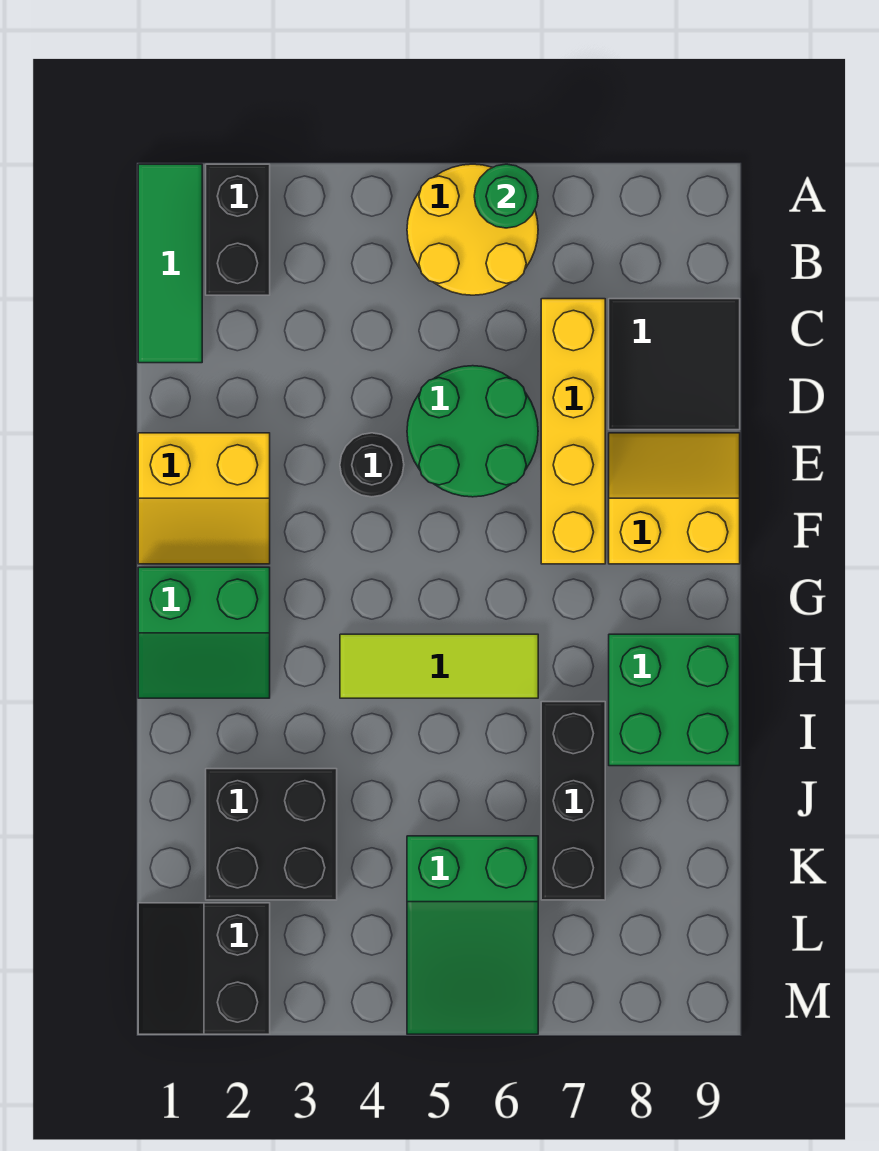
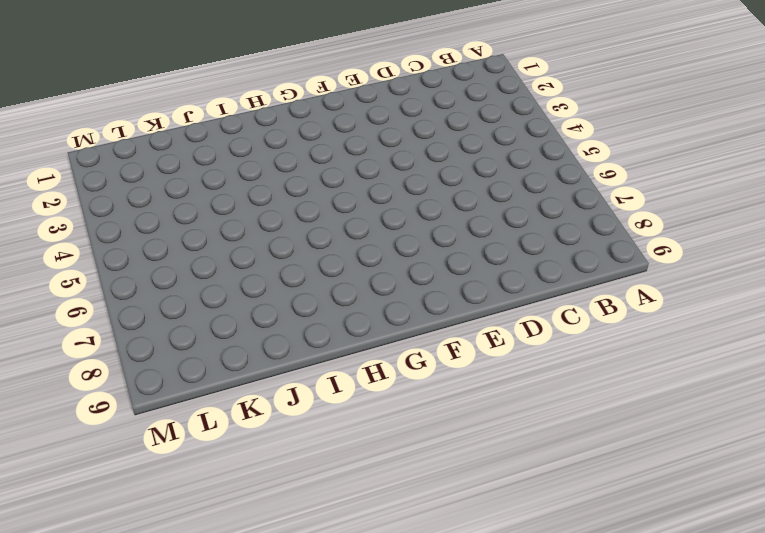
none -> green 1x3 tile [138,164,202,363]
none -> black 1x2 brick [206,164,270,295]
none -> yellow 2x2 round brick [407,164,538,295]

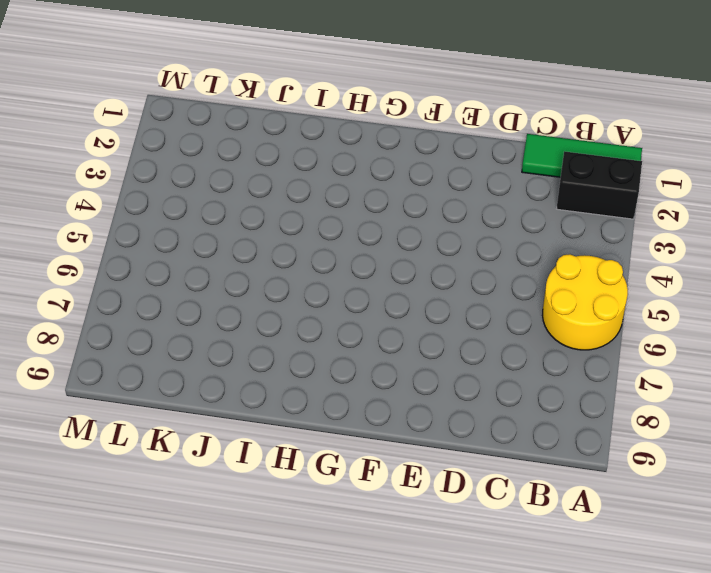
none -> yellow 1x4 brick [541,299,605,564]
none -> black 2x2 tile [609,299,740,430]
none -> green 2x2 round brick [407,366,538,497]

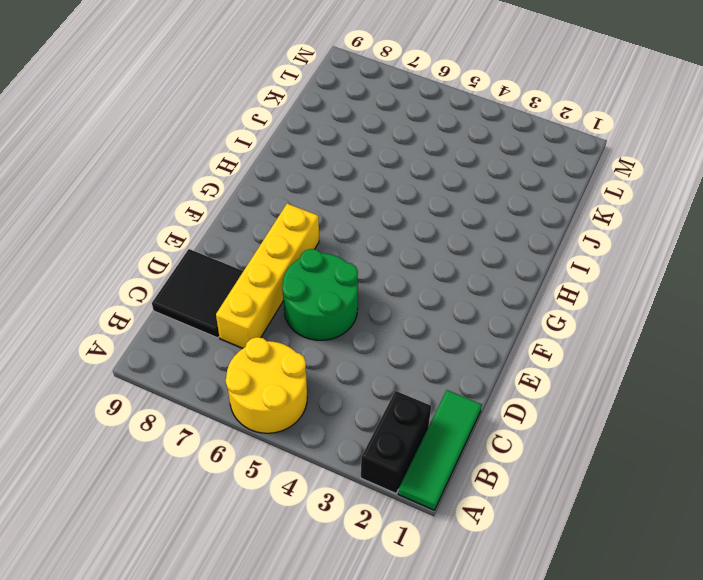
none -> yellow 2x2 slope [138,433,270,564]
none -> black 1x1 round brick [340,433,404,497]
none -> yellow 2x2 slope [609,433,740,564]

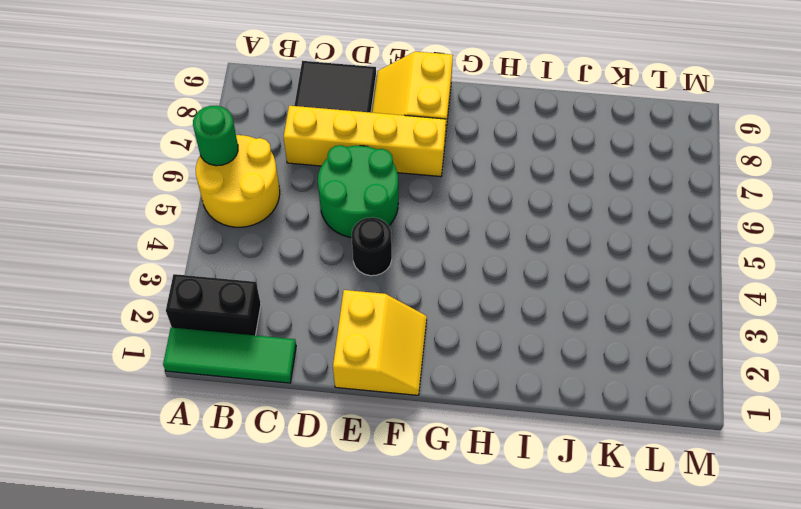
none -> green 2x2 slope [138,567,270,698]
none -> lime 1x3 tile [340,634,538,698]
none -> green 2x2 brick [609,634,740,766]

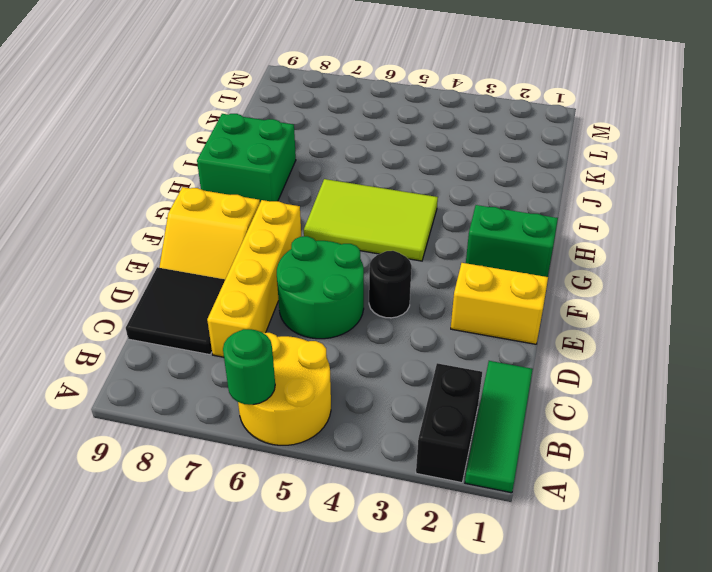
lime 2x3 tile [304,179,438,261] -> lime 1x3 tile [340,634,538,698]
none -> black 1x3 brick [541,702,605,900]
none -> black 2x2 brick [206,769,337,900]
none -> green 2x3 slope [407,836,538,1034]

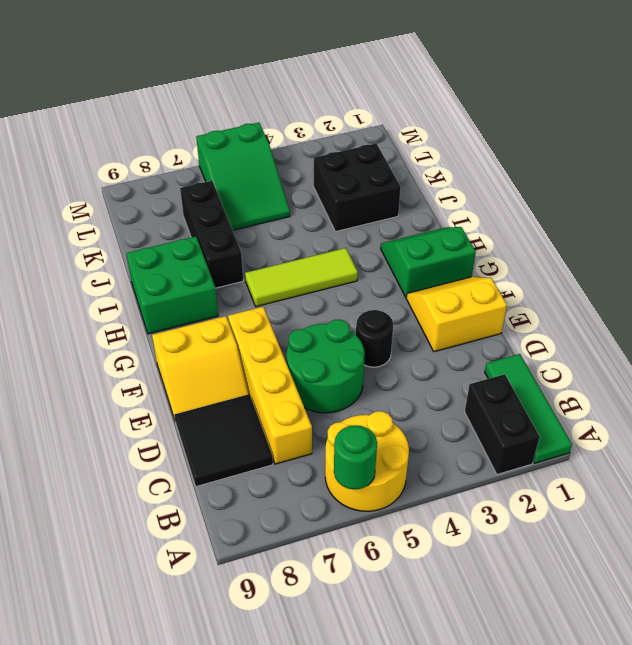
green 2x3 slope [196,123,290,230] -> green 2x3 slope turned to [407,836,538,1034]
none -> black 2x2 slope [138,903,270,1034]

